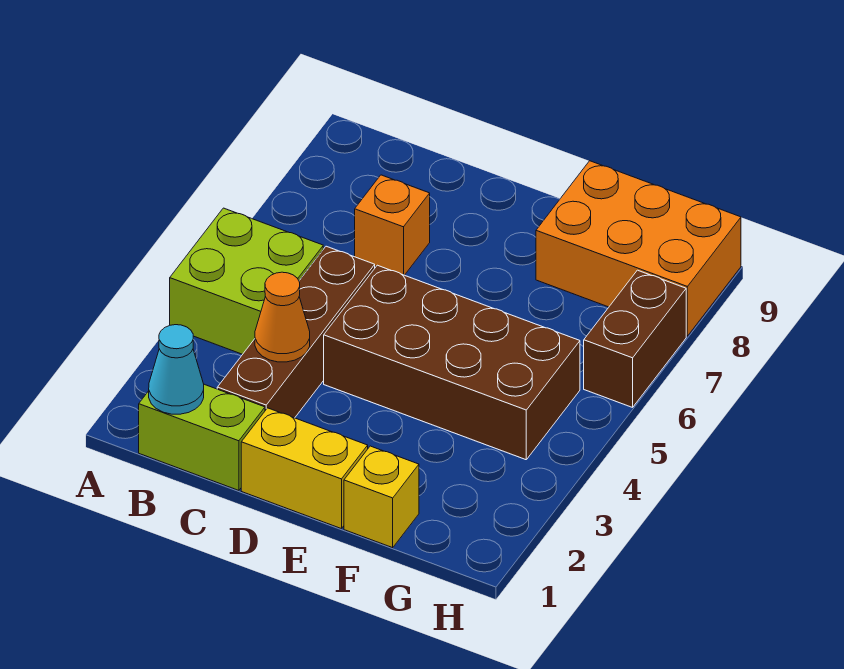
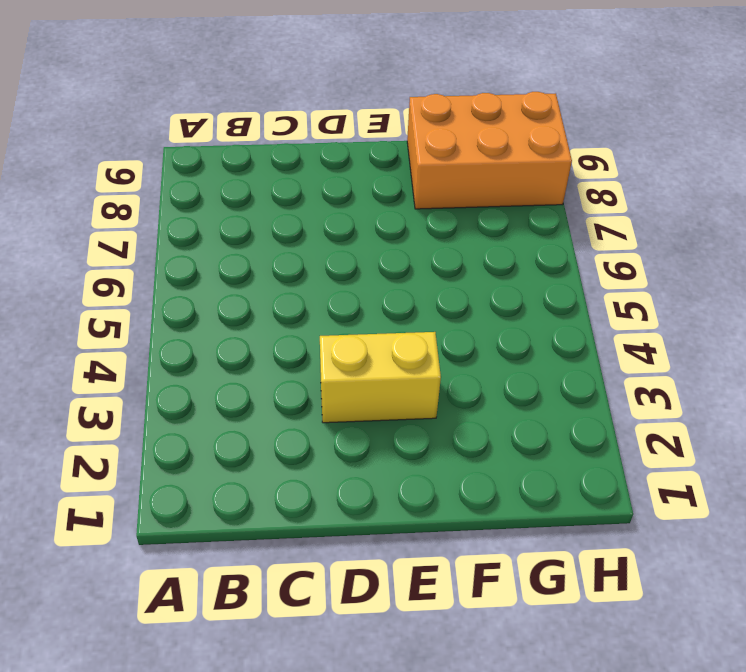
yellow 1x2 brick [320,332,441,423] -> yellow 1x2 brick moved to [241,408,368,529]
none -> lime 2x2 brick [170,208,323,354]
none -> lime 1x2 brick [139,384,265,490]

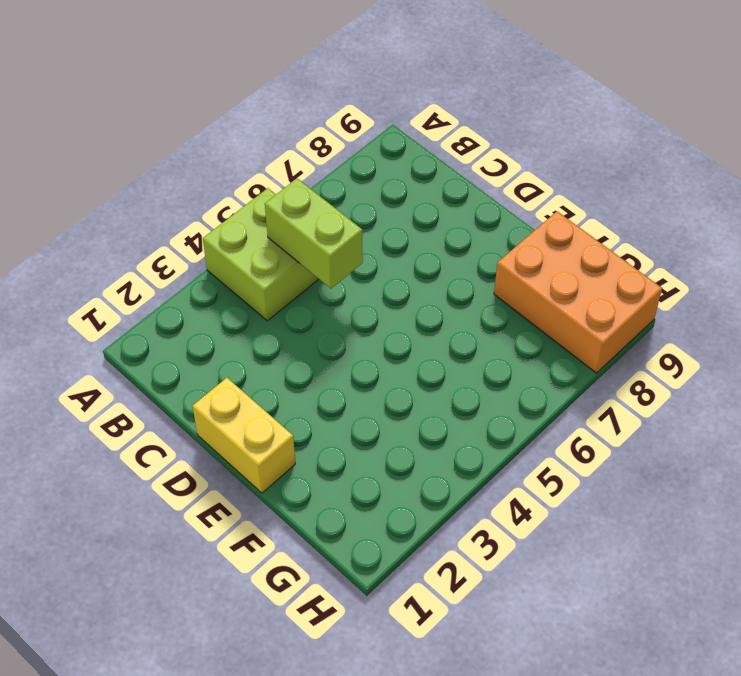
lime 1x2 brick [265,178,363,289] -> lime 1x2 brick moved to [139,384,265,490]
none -> brown 1x4 brick [217,246,375,418]
none -> orange 1x1 brick [355,175,430,275]

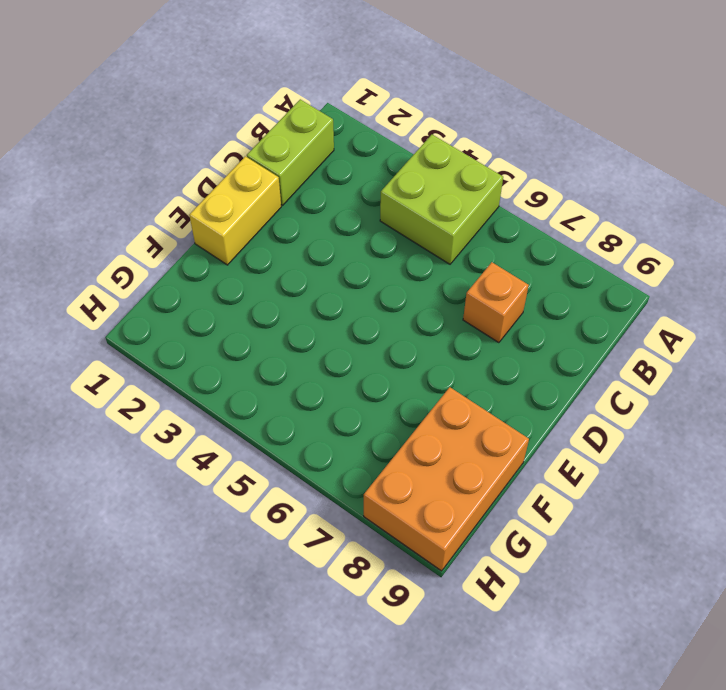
none -> brown 1x4 brick [217,246,375,418]
none -> brown 2x4 brick [324,265,580,460]

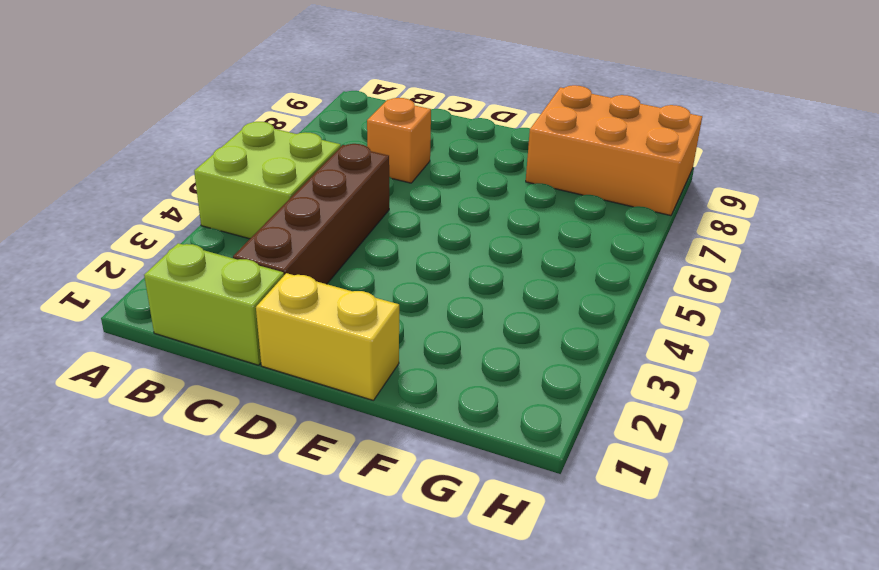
none -> brown 2x4 brick [324,265,580,460]
none -> yellow 1x1 brick [344,446,419,548]

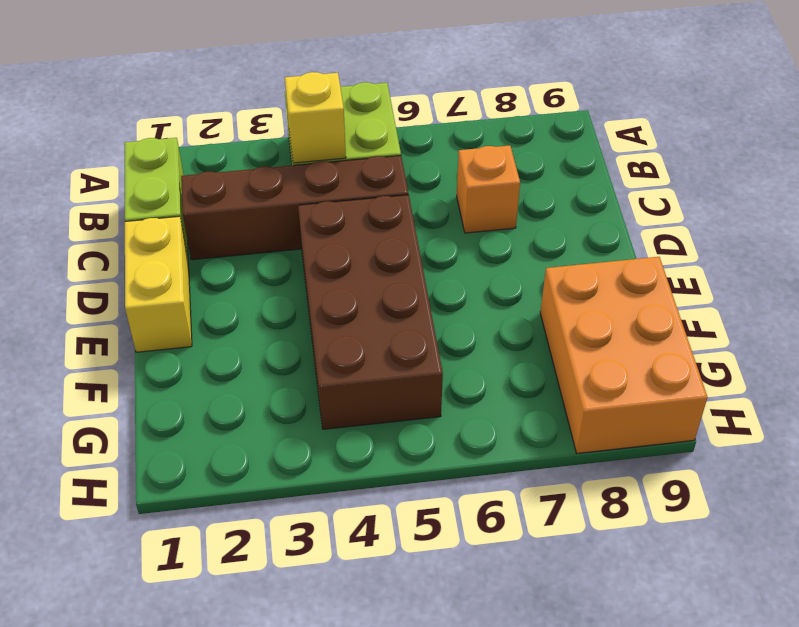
yellow 1x1 brick [285,72,346,163] -> yellow 1x1 brick moved to [344,446,419,548]
none -> brown 1x2 brick [584,270,686,407]
none -> cyan 1x1 cone [149,325,204,414]

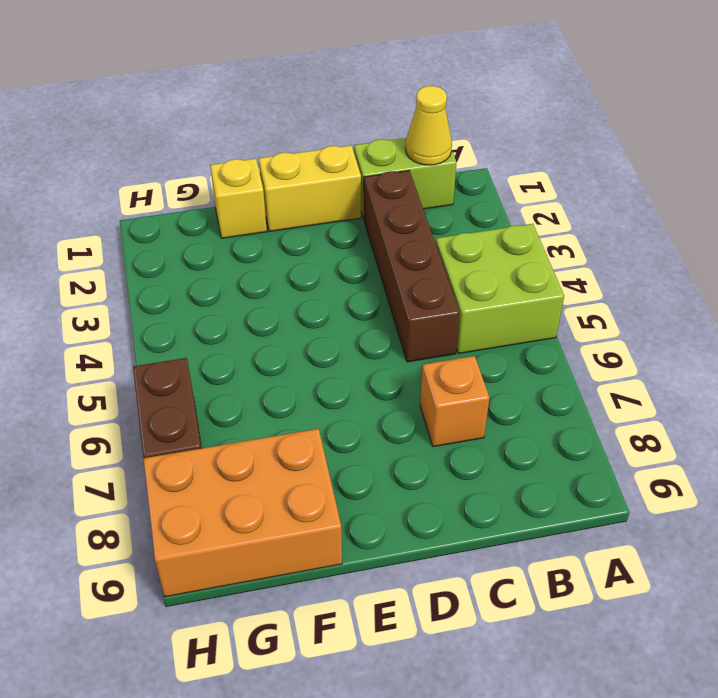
yellow 1x1 cone [406,86,452,165] -> cyan 1x1 cone [149,325,204,414]
none -> brown 2x4 brick [324,265,580,460]
none -> orange 1x1 cone [255,272,310,362]

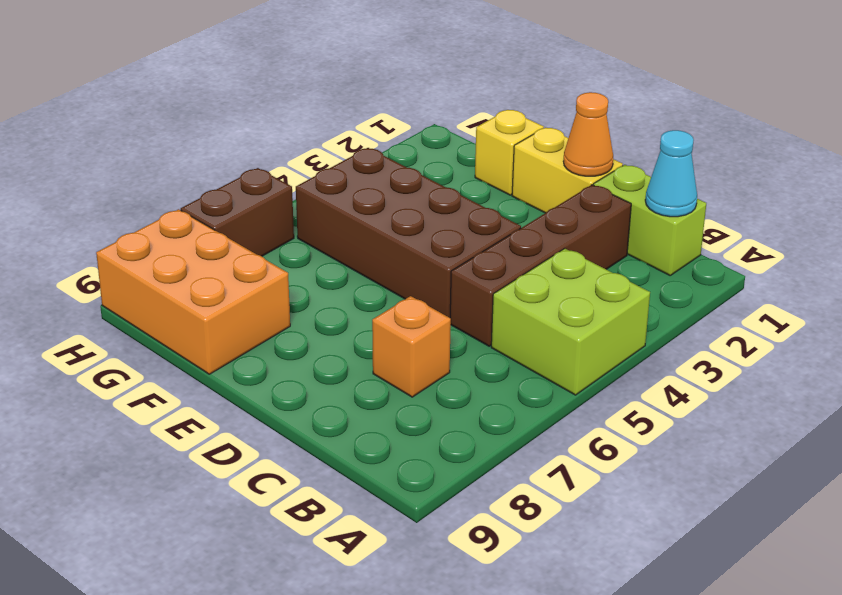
orange 1x1 cone [563,92,613,176] -> orange 1x1 cone moved to [255,272,310,362]

